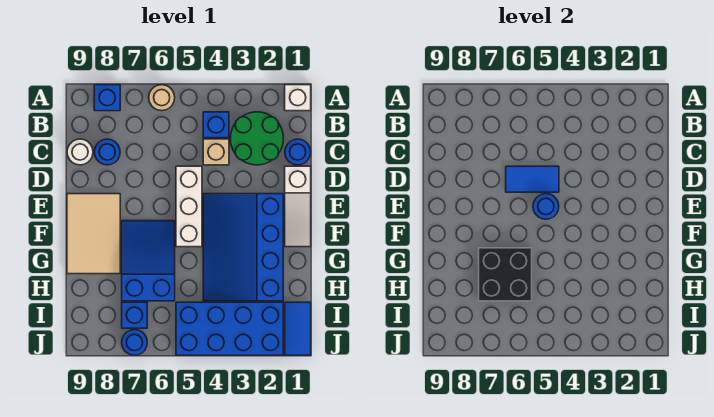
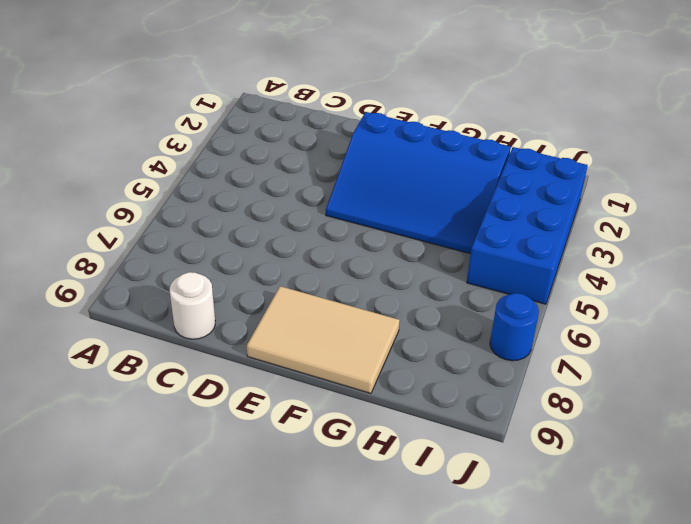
none -> white 1x1 brick [285,85,311,111]
none -> tan 1x1 round brick [149,85,175,111]
none -> blue 1x1 brick [94,85,120,111]

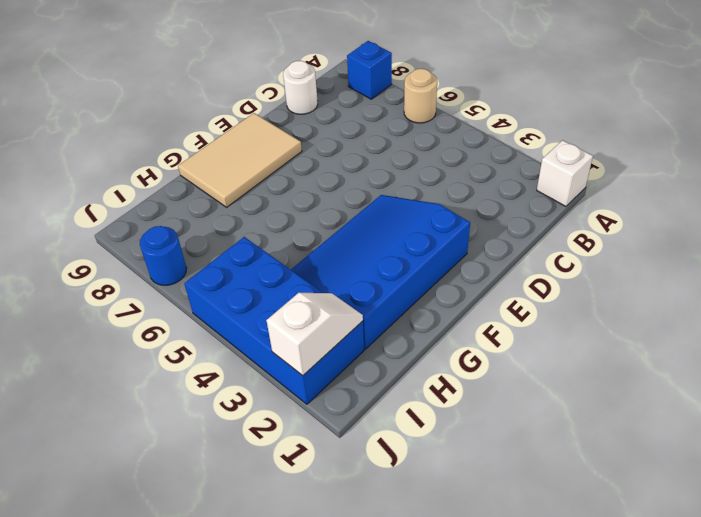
white 1x2 slope [266,293,363,376] -> none
none -> green 2x2 round brick [230,112,283,165]
none -> blue 1x1 brick [203,112,229,138]
none -> blue 1x1 round brick [285,139,311,165]

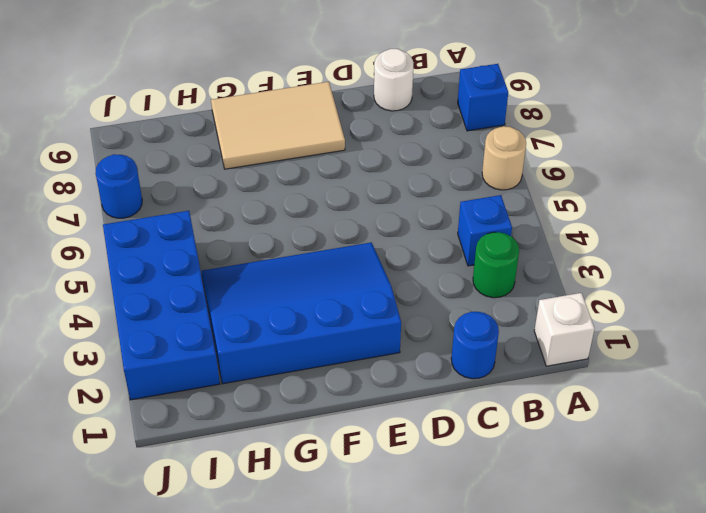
green 1x1 round brick [473,232,519,298] -> green 2x2 round brick [230,112,283,165]
none -> tan 1x1 brick [203,139,229,165]
none -> blue 1x1 round brick [94,139,120,165]
none -> white 1x3 slope [285,166,311,247]

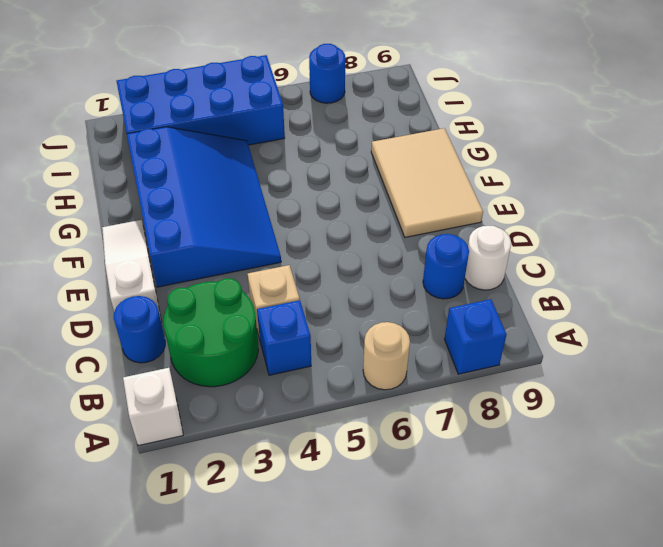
none -> white 1x3 brick [176,166,202,247]
none -> blue 2x3 slope [122,221,175,301]
none -> blue 1x2 tile [285,302,311,355]

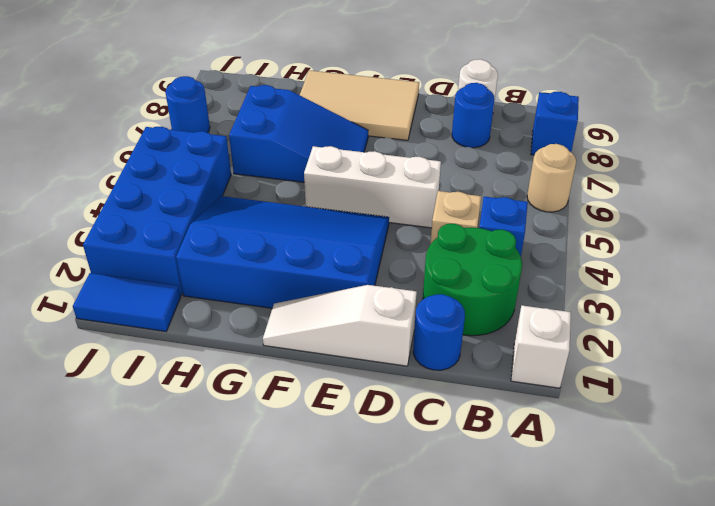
none -> blue 1x1 brick [122,302,147,328]
none -> blue 1x2 tile [506,166,559,192]
none -> blue 1x1 round brick [533,194,559,219]

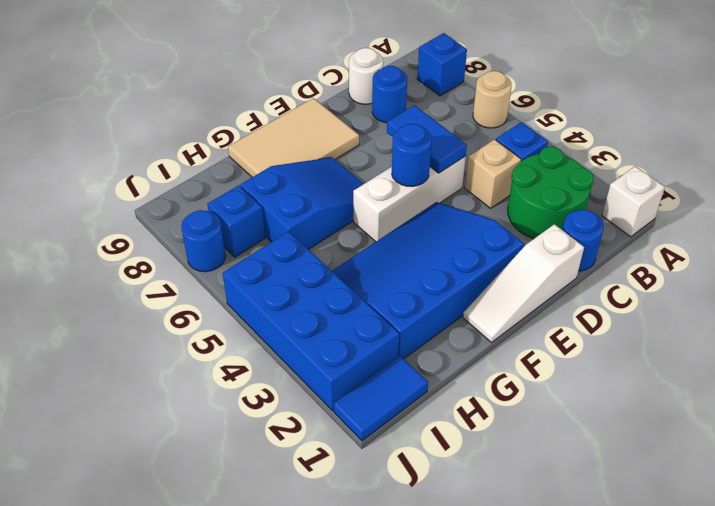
none -> black 2x2 brick [479,248,532,301]

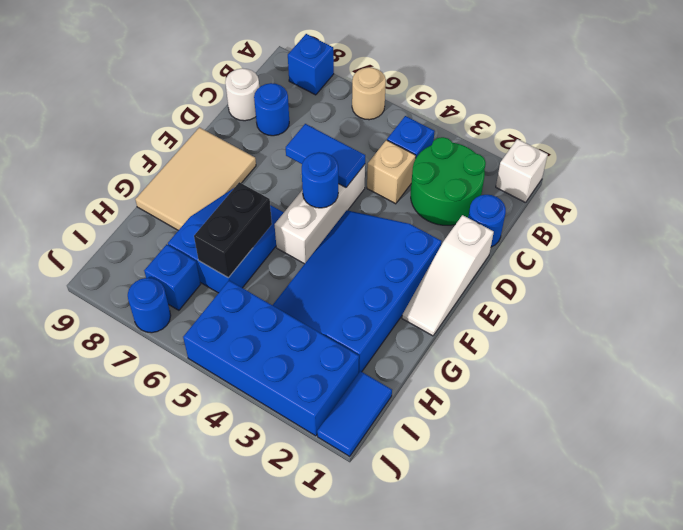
black 1x2 brick [194,182,272,278] -> black 2x2 brick [479,248,532,301]

